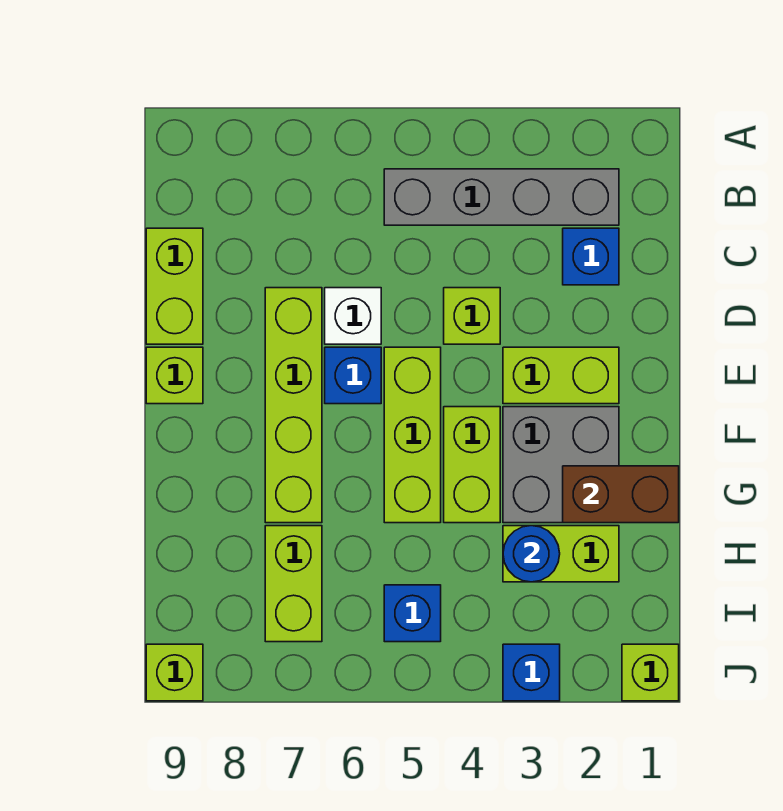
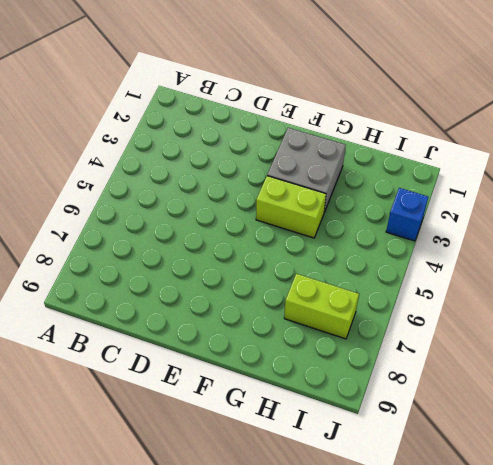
none -> grey 1x4 brick [384,169,619,225]
none -> blue 1x1 brick [563,228,619,285]
none -> lime 1x2 brick [146,228,203,344]

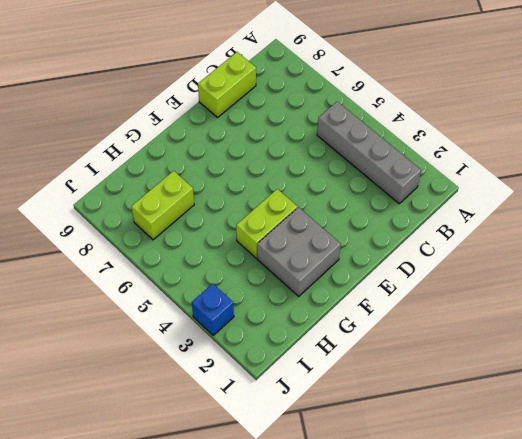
none -> blue 1x1 brick [563,228,619,285]
none -> lime 1x1 brick [444,288,500,344]
none -> white 1x1 brick [325,288,381,344]

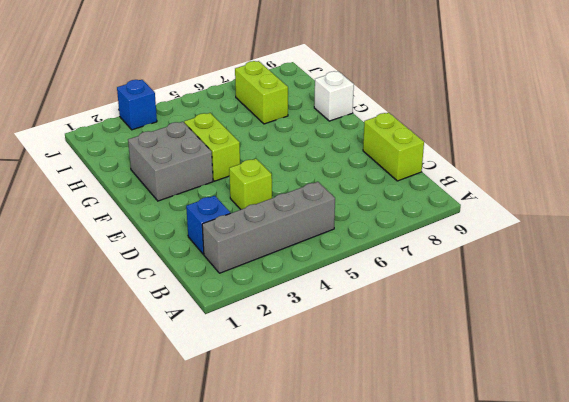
white 1x1 brick [314,71,354,121] -> white 1x1 brick moved to [325,288,381,344]
none -> lime 1x4 brick [265,288,322,523]
none -> lime 1x2 brick [503,347,619,404]
none -> lime 1x3 brick [384,347,441,523]

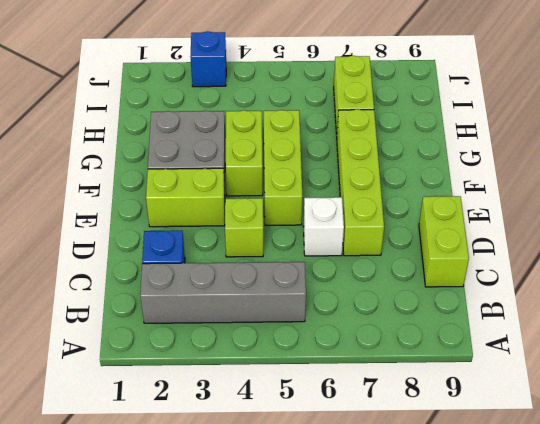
none -> blue 1x1 brick [325,347,381,404]
none -> lime 1x1 brick [146,347,203,404]
none -> lime 1x2 brick [503,526,619,582]

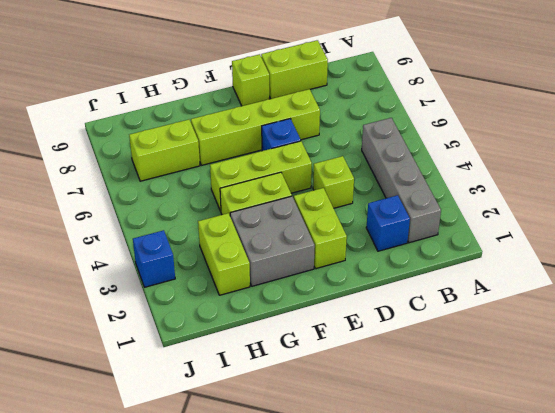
none -> white 1x1 brick [325,288,381,344]
none -> blue 1x1 brick [384,585,441,642]
none -> lime 1x1 brick [622,644,679,701]

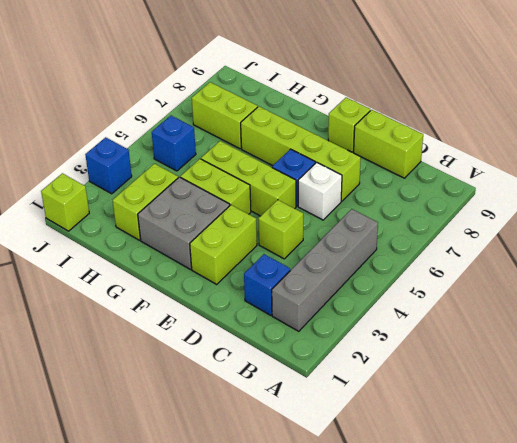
none -> lime 1x1 brick [146,644,203,701]
none -> brown 1x2 brick [563,466,679,523]
none -> blue 1x1 round brick [503,526,560,582]

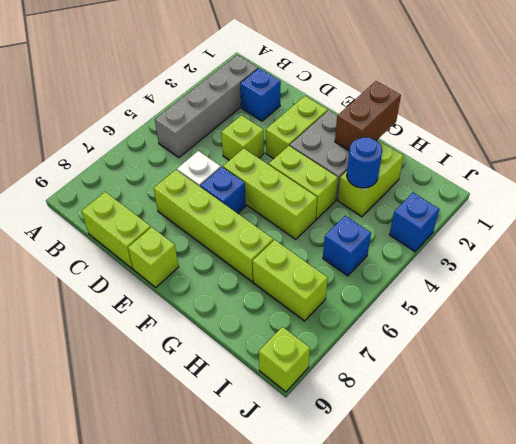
none -> lime 1x1 brick [622,644,679,701]

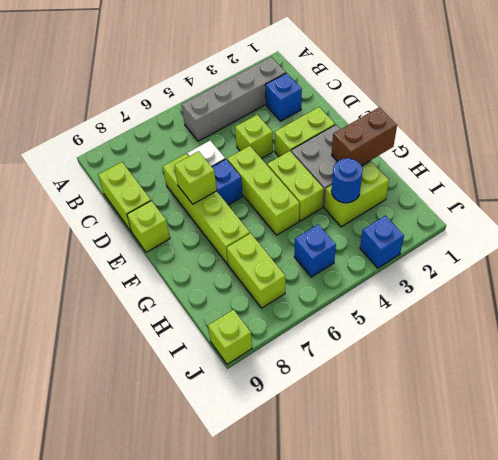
lime 1x1 brick [174,151,217,204] -> lime 1x1 brick moved to [622,644,679,701]

